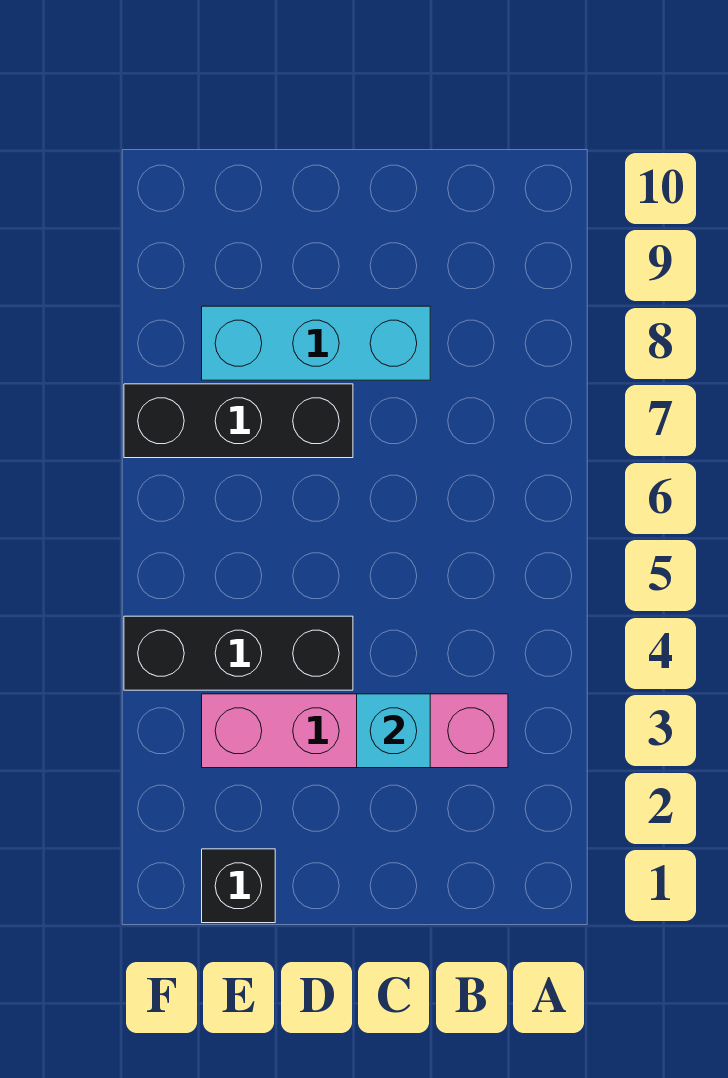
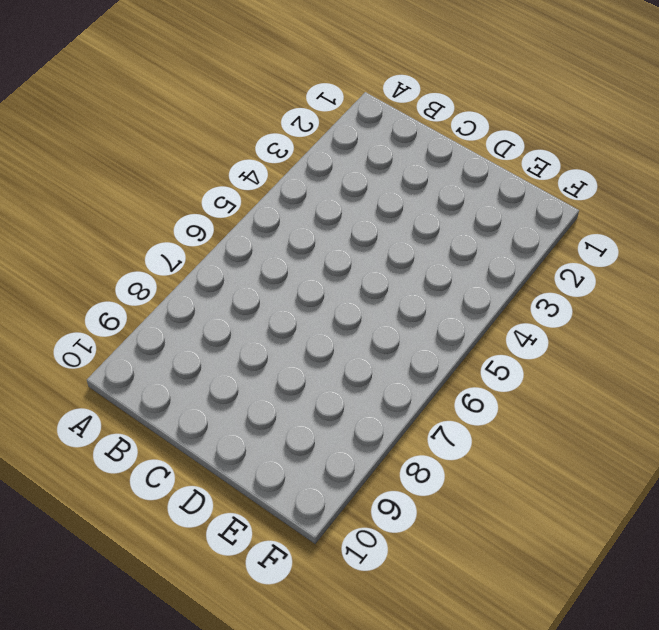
none -> pink 1x4 brick [202,694,508,768]
none -> cyan 1x3 brick [202,306,430,380]

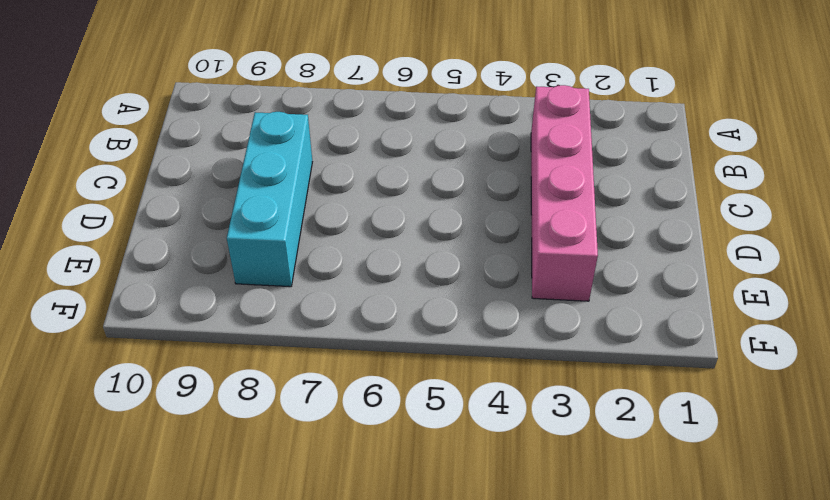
none -> black 1x3 brick [124,616,353,690]
none -> black 1x3 brick [124,384,353,458]

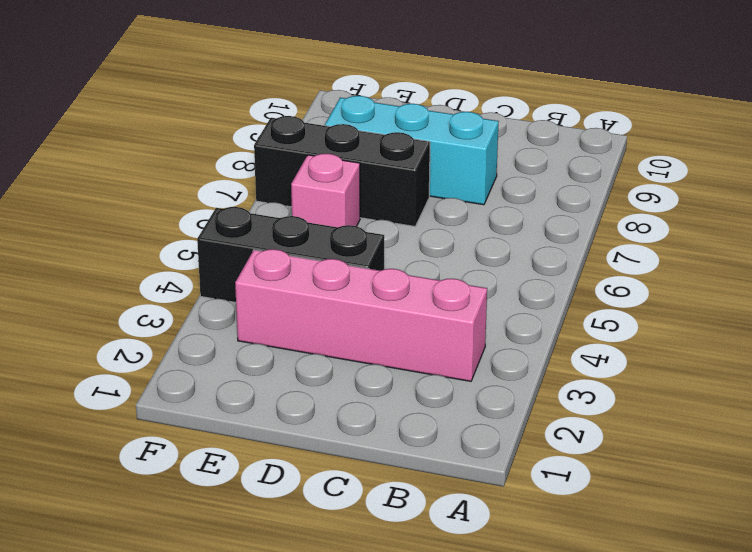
pink 1x1 brick [291,154,360,227] -> none
none -> black 1x1 brick [202,849,275,923]
none -> cyan 1x1 brick [357,694,430,768]

